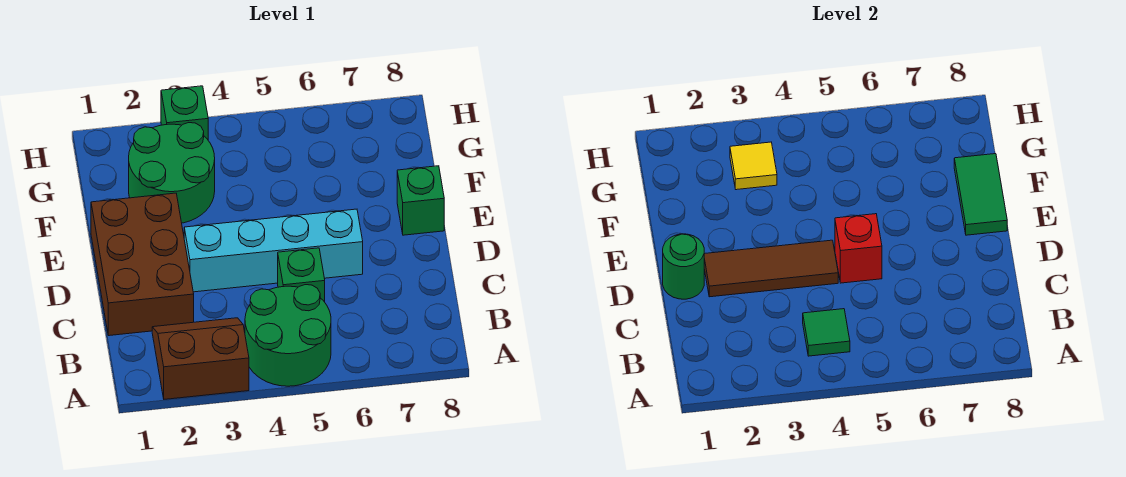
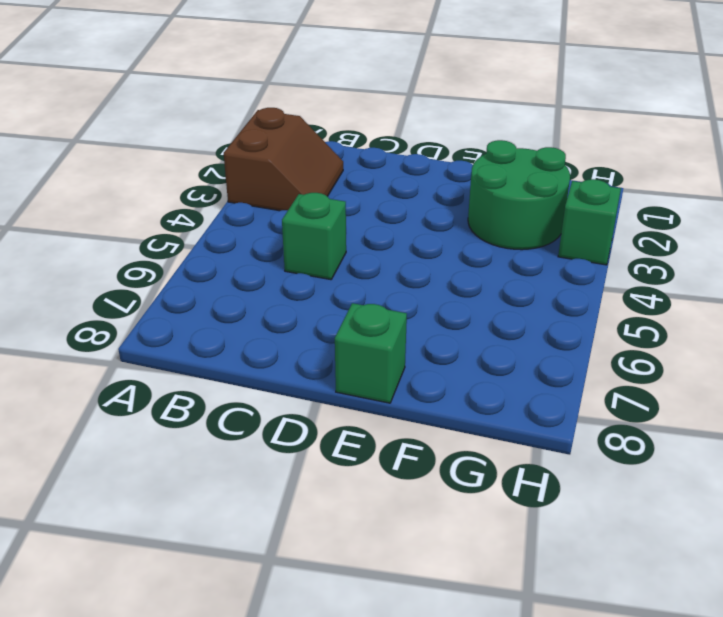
none -> green 2x2 round brick [245,285,331,386]
none -> brown 2x3 brick [91,193,194,336]
none -> cyan 1x4 brick [184,209,363,292]

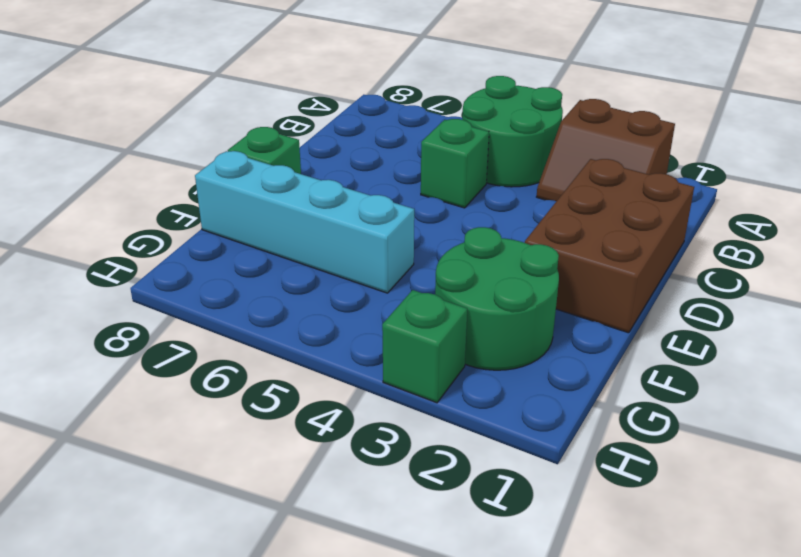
cyan 1x4 brick [195,151,414,293] -> cyan 1x4 brick moved to [184,209,363,292]
none -> green 1x1 tile [803,309,850,356]
none -> green 1x1 round brick [663,234,704,299]
none -> brown 1x3 tile [704,240,838,297]

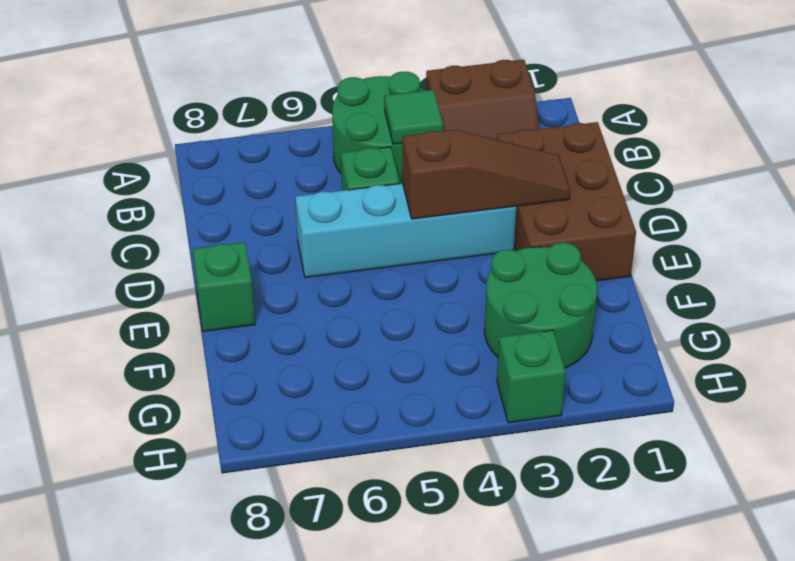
brown 1x3 slope [402,130,571,219] -> brown 1x3 tile [704,240,838,297]
none -> green 1x1 round brick [663,234,704,299]
none -> red 1x1 brick [835,214,882,283]
none -> green 1x2 tile [954,154,1007,235]

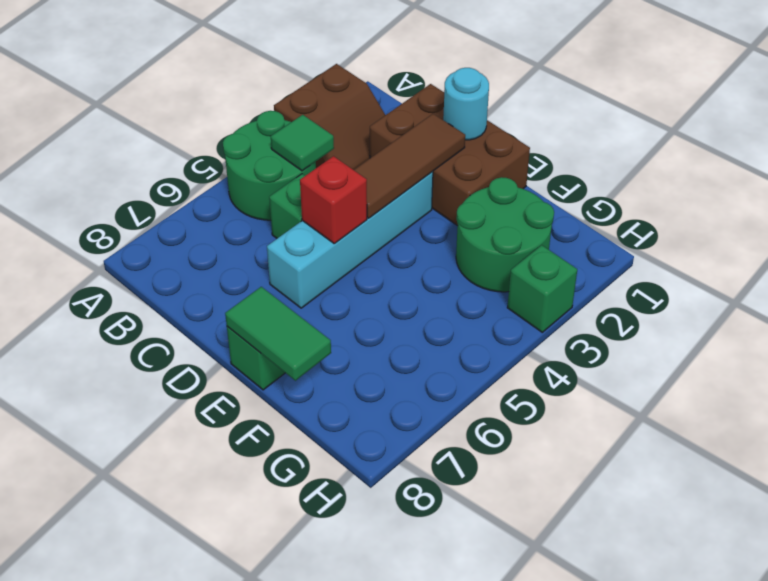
cyan 1x1 round brick [443,68,489,140] -> green 1x1 round brick [663,234,704,299]
none -> yellow 1x1 tile [730,142,777,190]

